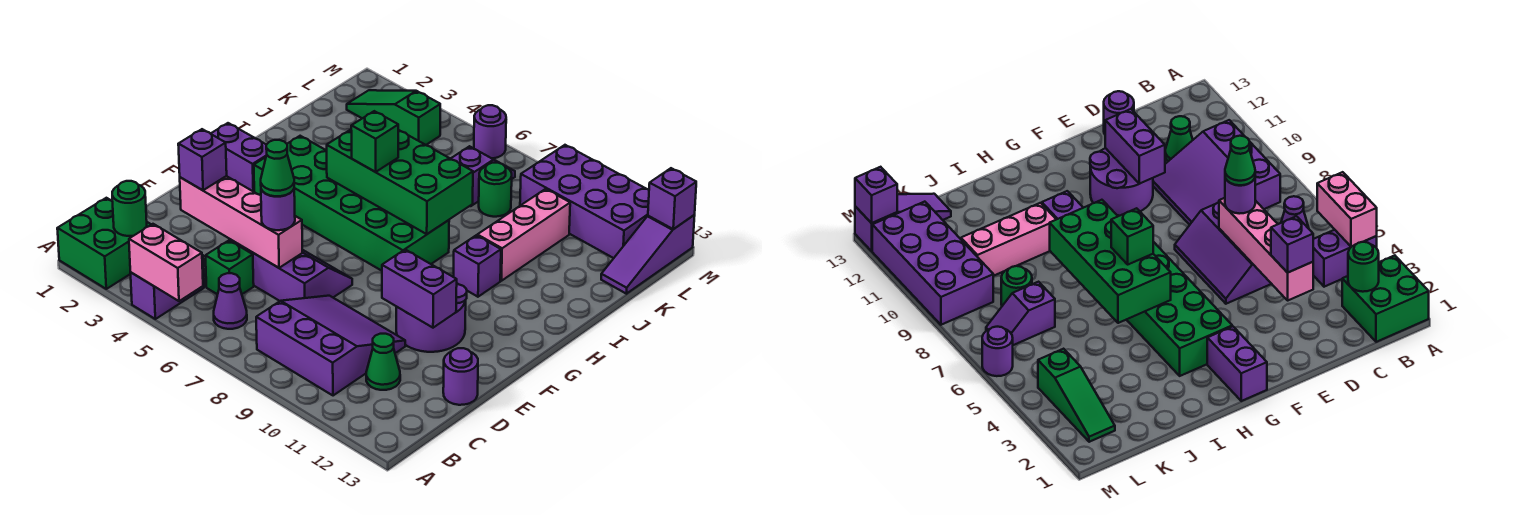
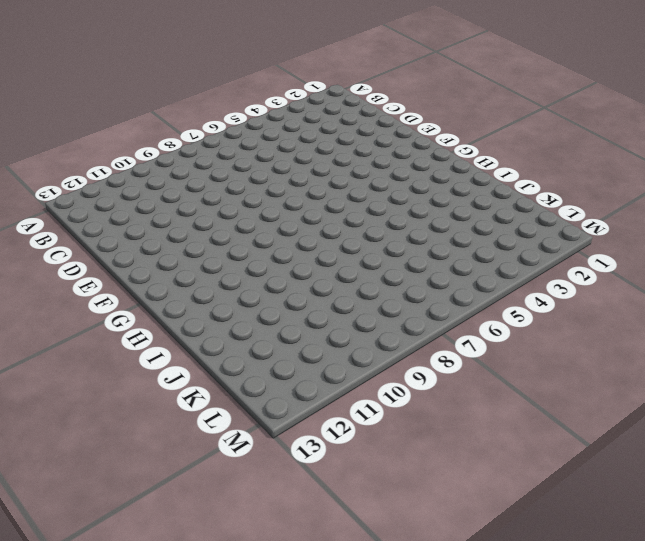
none -> green 2x2 brick [57,198,151,289]
none -> purple 1x2 brick [130,255,204,319]
none -> purple 1x1 cone [214,273,247,329]

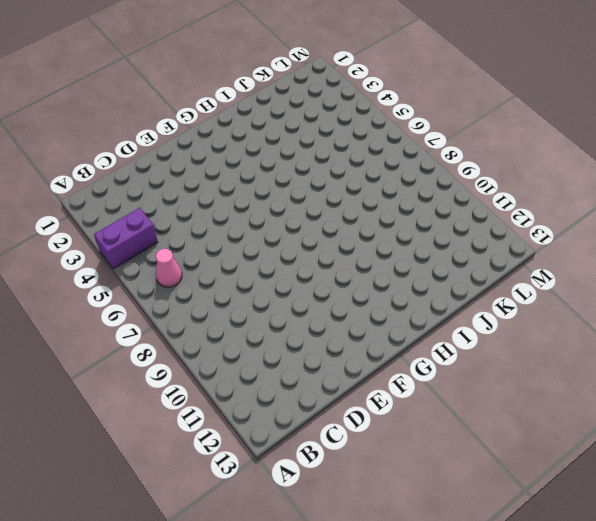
pink 1x1 cone [156,249,182,287] -> purple 1x1 cone [214,273,247,329]
none -> green 2x2 brick [57,198,151,289]
none -> purple 3x3 slope [256,296,405,396]
none -> green 1x1 brick [205,240,254,294]

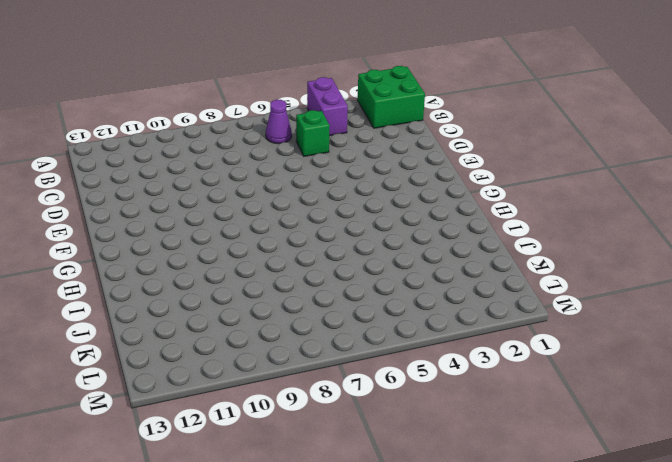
none -> purple 3x3 slope [256,296,405,396]
none -> green 1x1 cone [366,334,400,390]
none -> purple 2x3 slope [230,240,352,301]

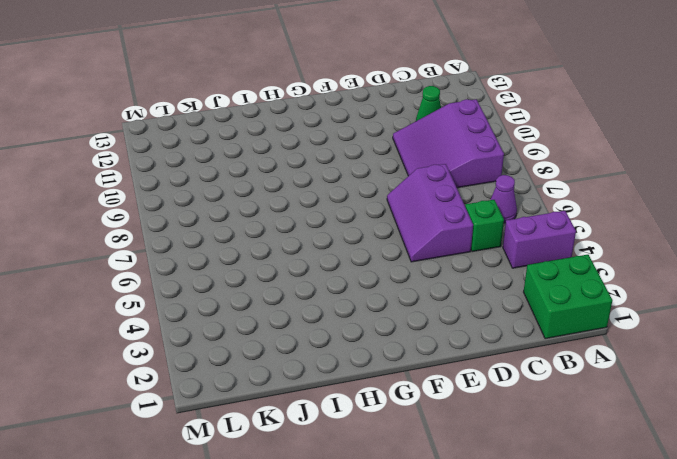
none -> purple 1x1 round brick [443,348,478,405]
none -> purple 2x2 round brick [396,284,467,352]
none -> purple 1x2 brick [211,123,267,192]

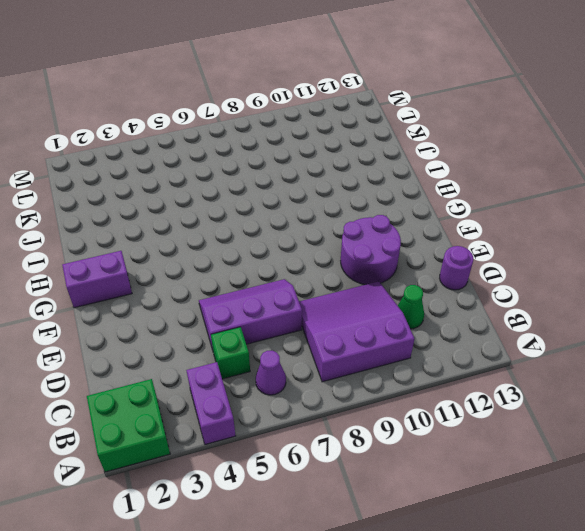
none -> green 2x6 brick [254,136,449,271]
none -> purple 1x1 brick [453,235,501,297]
none -> pink 1x3 brick [477,189,570,281]

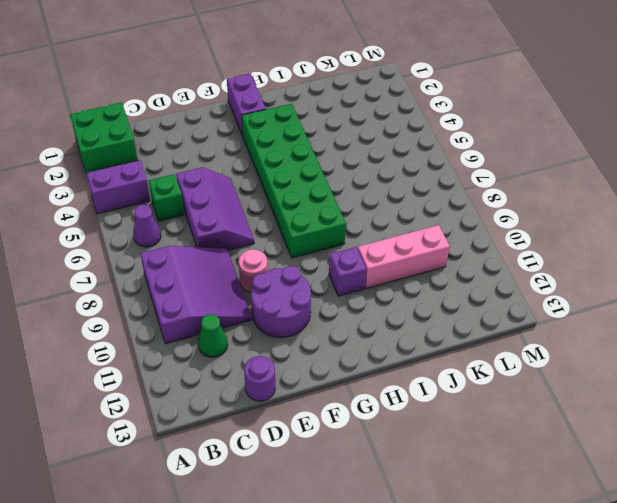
pink 1x1 round brick [239,249,268,292] -> none
none -> purple 1x2 slope [451,146,515,206]
none -> green 1x1 round brick [479,163,512,217]
none -> purple 1x3 slope [601,215,695,294]

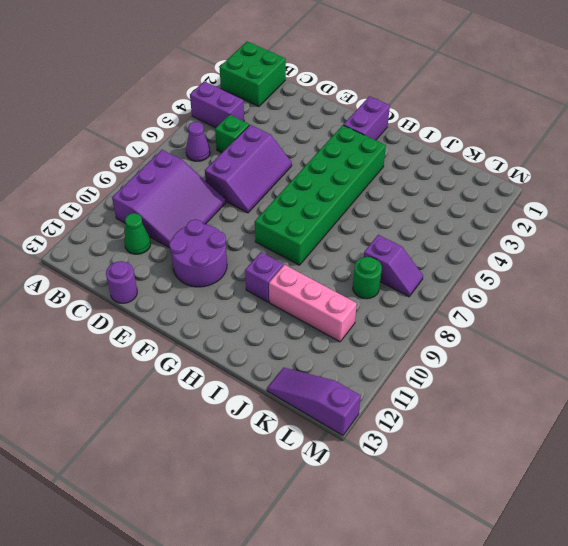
none -> green 1x3 slope [347,90,440,145]
none -> purple 2x4 brick [520,145,649,258]
none -> purple 1x1 round brick [474,105,506,158]

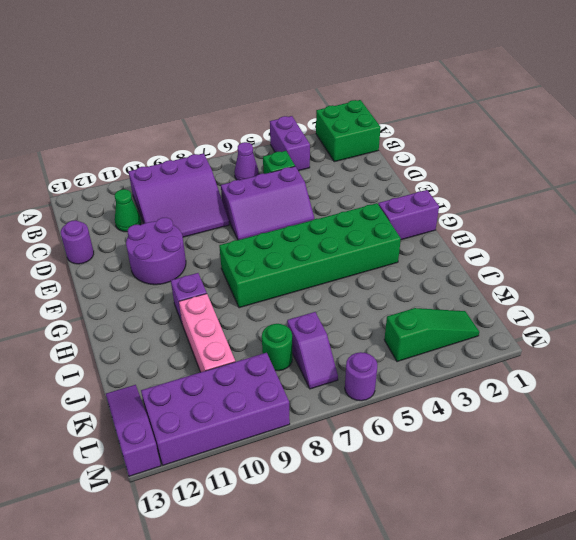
none -> pink 1x2 brick [129,224,203,301]
none -> green 1x1 round brick [112,181,147,236]
none -> pink 1x4 brick [180,176,303,268]

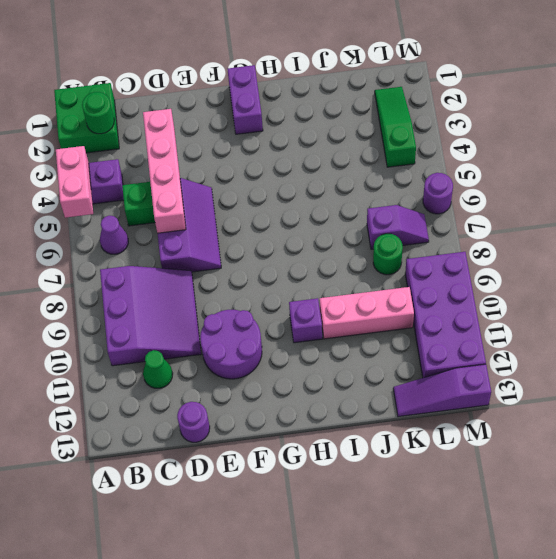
none -> green 2x6 brick [254,136,449,271]
none -> purple 1x2 brick [382,250,457,328]
none -> green 2x4 brick [327,130,473,234]

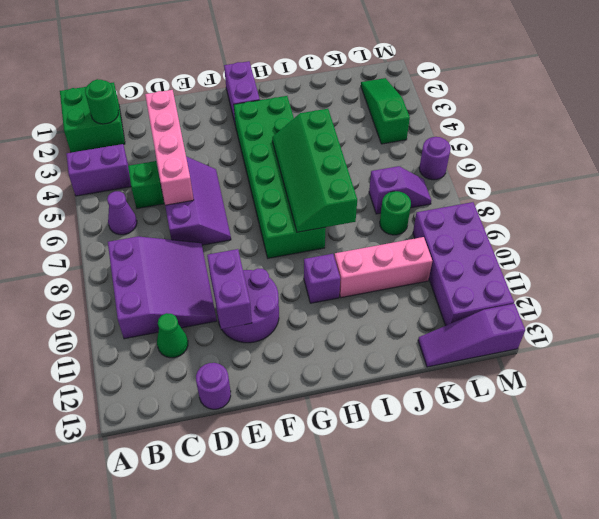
green 2x4 slope [272,109,357,232] -> green 2x4 brick [327,130,473,234]
none -> pink 1x2 brick [129,224,203,301]
none -> purple 1x1 brick [648,168,696,229]
none -> purple 1x1 brick [178,129,227,190]

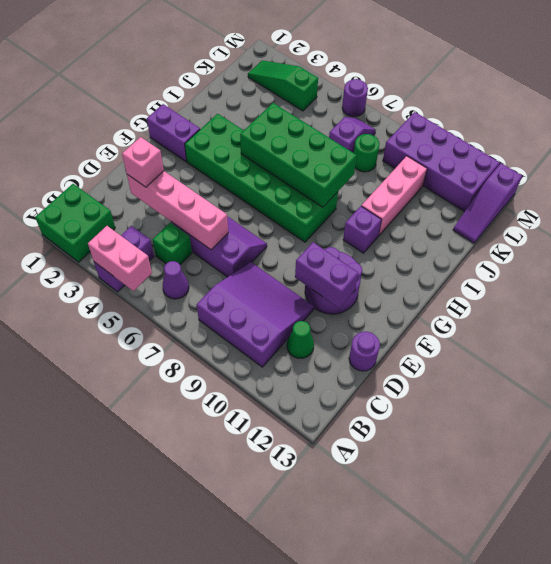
pink 1x1 brick [122,137,164,187] -> purple 1x1 brick [178,129,227,190]
none -> green 1x1 round brick [112,181,147,236]
none -> purple 1x1 brick [648,168,696,229]
none -> purple 1x1 round brick [261,189,295,230]

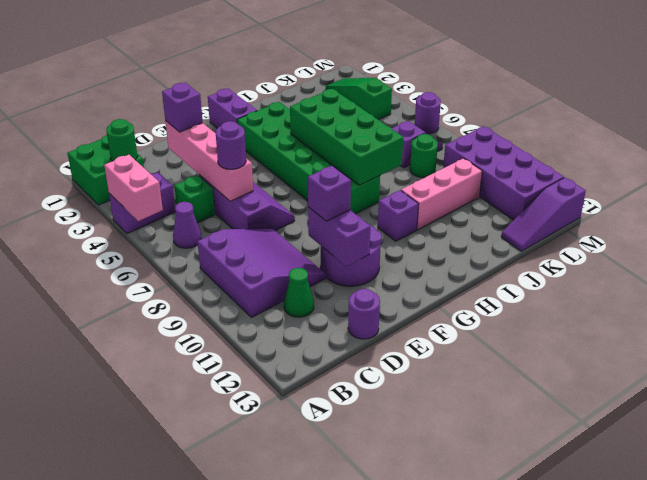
purple 1x1 brick [308,166,351,221] -> purple 1x1 brick moved to [648,168,696,229]
none -> green 1x1 brick [351,111,398,172]
none -> green 1x1 cone [261,140,294,196]

